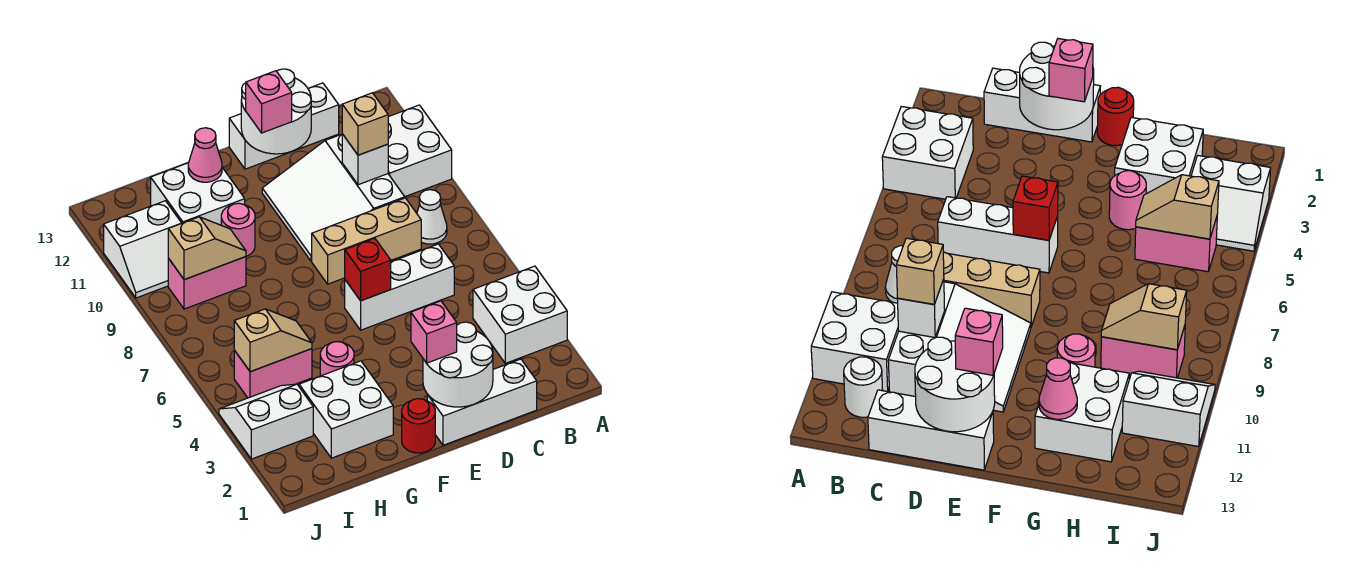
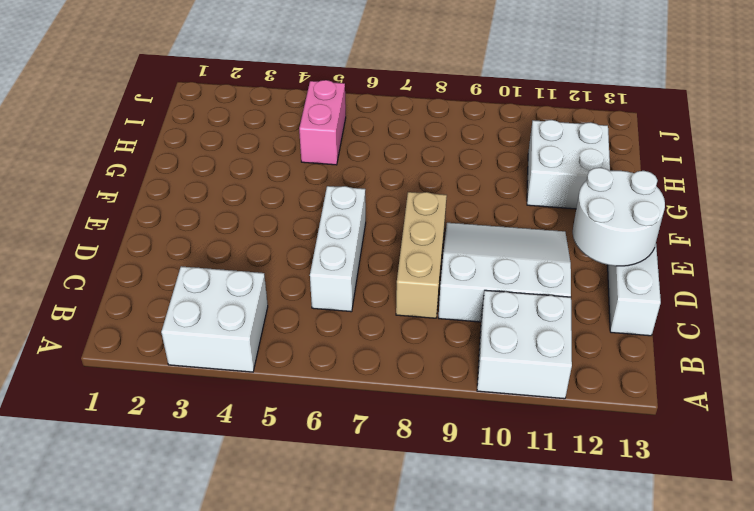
none -> white 1x1 cone [417,190,447,244]
none -> white 1x1 round brick [844,357,883,417]
none -> white 1x3 brick [427,359,537,445]

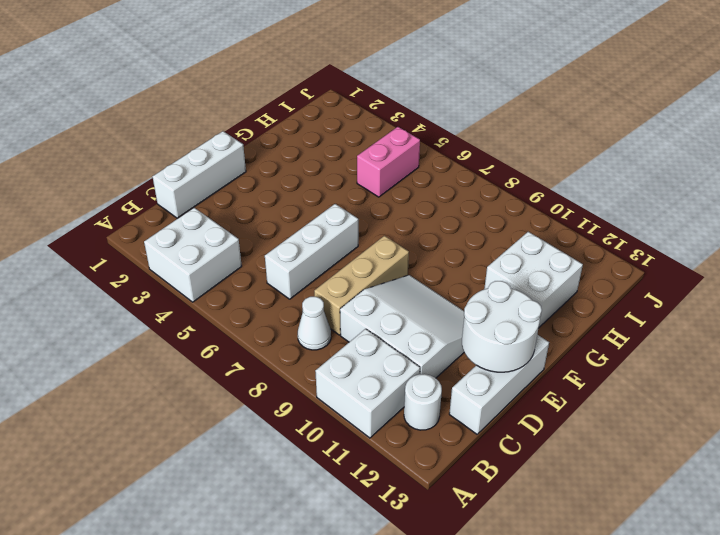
none -> red 1x1 round brick [402,399,435,453]
none -> white 2x2 brick [299,361,393,458]
none -> pink 1x1 round brick [320,342,354,376]

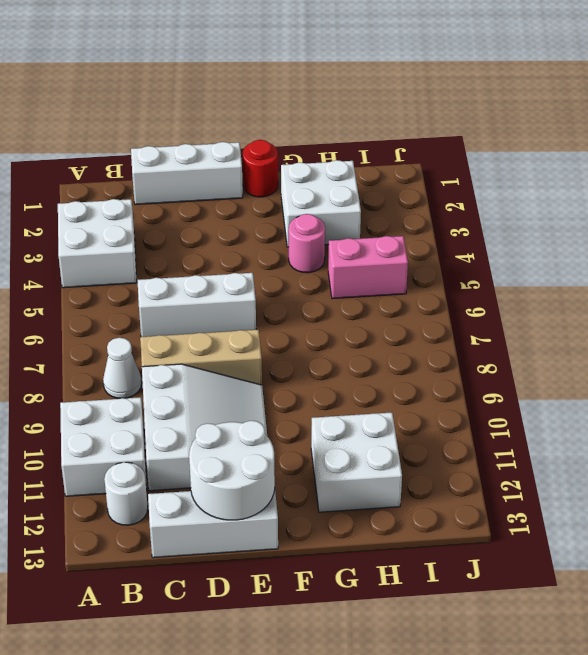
none -> pink 1x1 round brick [221,203,255,256]
none -> pink 1x2 brick [168,257,246,309]
none -> white 2x2 slope [219,384,313,459]

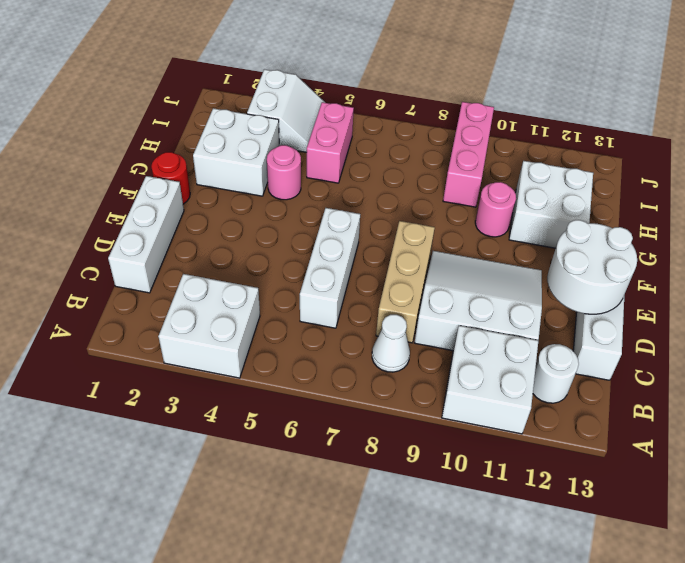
pink 1x3 brick [443,102,494,207] -> pink 1x2 brick [168,257,246,309]
none -> white 2x2 slope [104,201,181,298]
none -> white 1x1 brick [342,134,388,185]
none -> white 2x2 round brick [423,322,493,407]

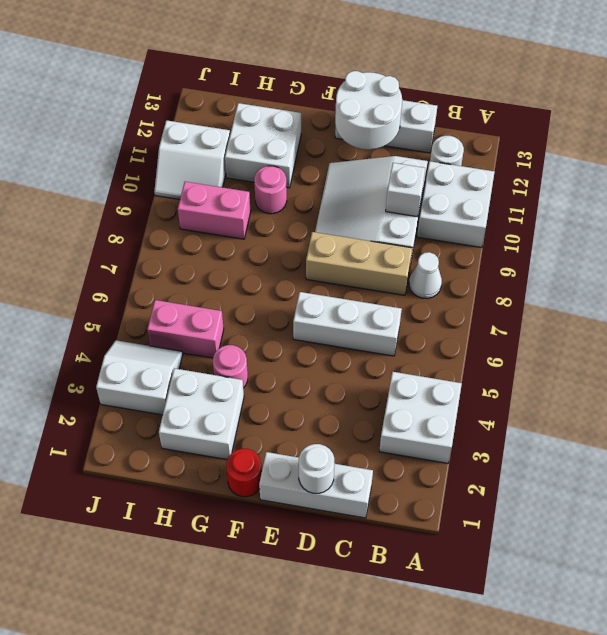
white 1x1 round brick [299,444,334,493] -> white 2x2 round brick [423,322,493,407]
none -> red 1x1 brick [345,238,391,301]
none -> pink 1x1 cone [188,128,222,182]
none -> tan 1x2 slope [234,309,312,372]

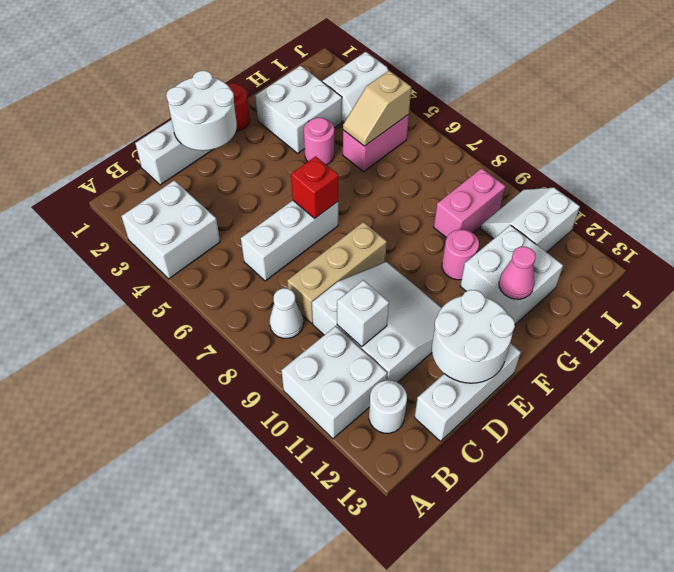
none -> tan 1x2 slope [168,217,246,280]
none -> tan 1x1 brick [342,93,388,155]
none -> pink 1x1 brick [411,301,457,363]

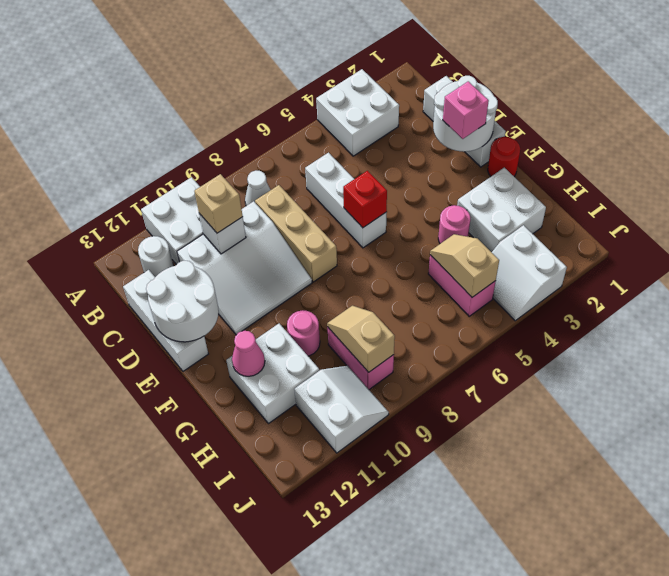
none -> pink 1x1 brick [246,71,292,133]

